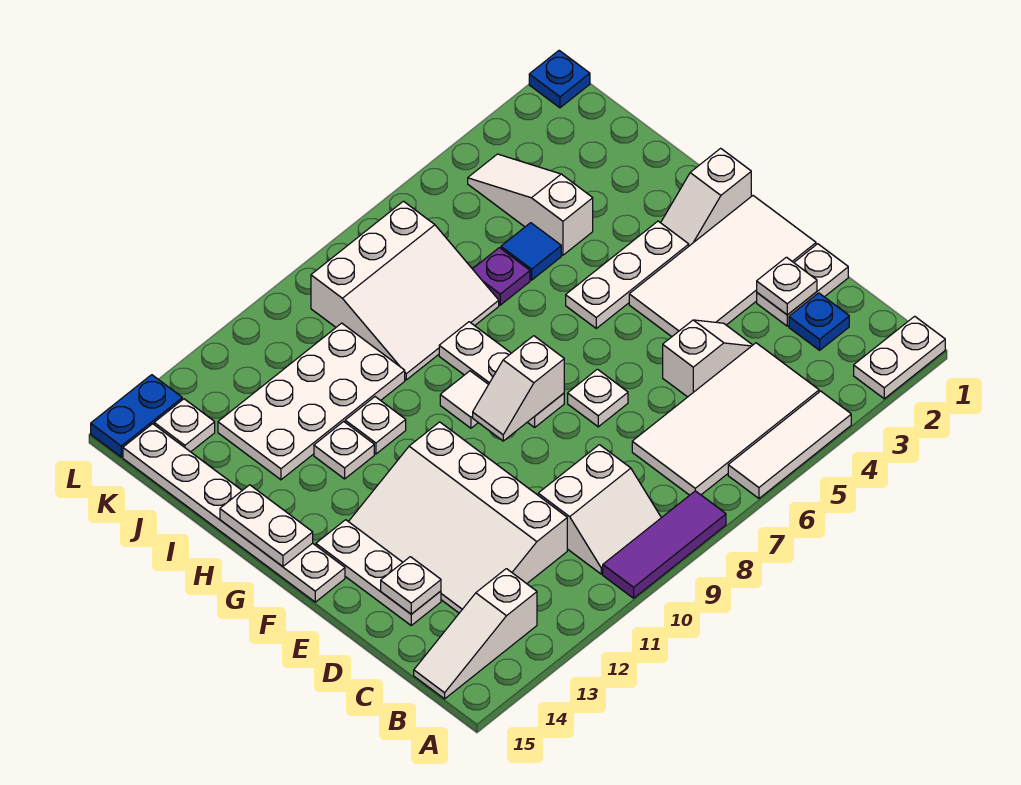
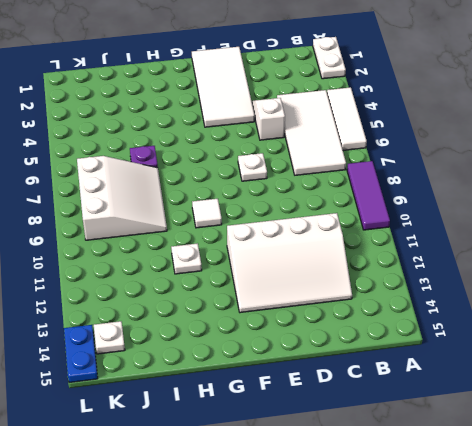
none -> white 2x2 slope [538,445,661,574]
none -> white 1x3 slope [414,569,537,699]
none -> blue 1x1 plate [789,293,849,350]
none -> white 1x2 plate [757,244,848,326]

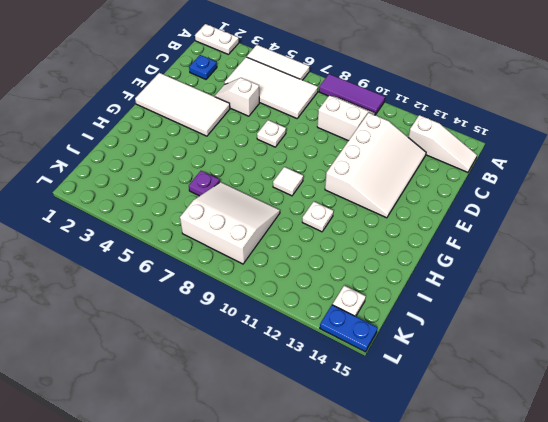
none -> white 1x2 plate [757,244,848,326]
none -> white 1x3 plate [316,520,441,625]
none -> white 1x3 plate [439,322,564,427]
none -> white 1x6 plate [123,424,345,602]

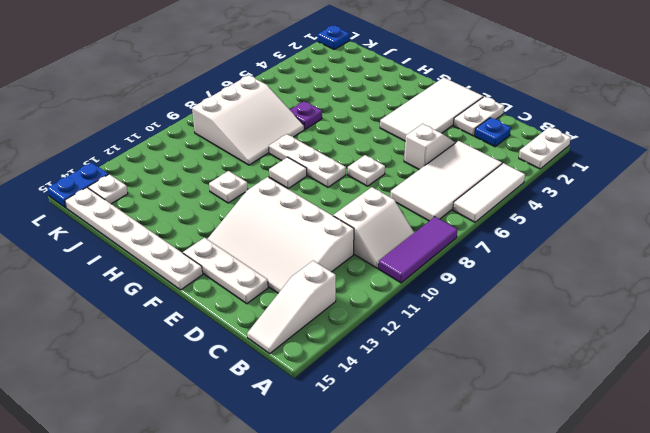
none -> white 1x2 slope [661,148,751,246]
none -> white 1x3 plate [566,221,689,328]
none -> white 1x1 plate [314,421,374,479]
none -> white 1x3 slope [468,154,593,255]

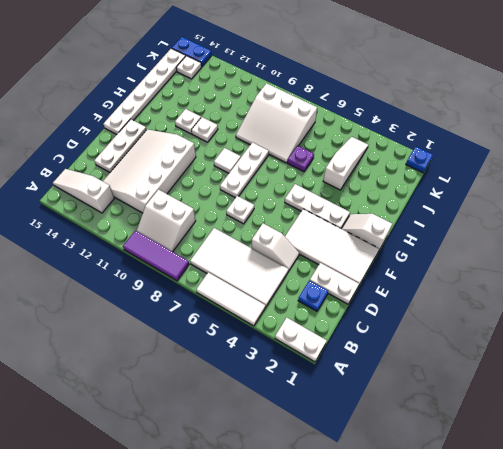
none -> blue 1x1 tile [501,223,561,280]
none -> white 2x4 plate [218,323,405,480]
none -> white 1x1 plate [757,257,817,315]
none -> white 1x1 plate [381,557,441,614]

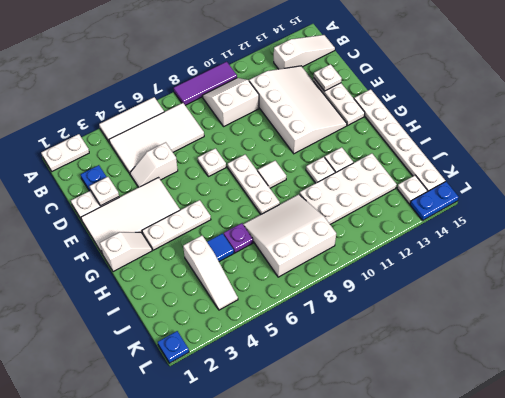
none -> white 1x2 slope [473,336,564,441]
none -> white 1x2 plate [220,485,313,567]

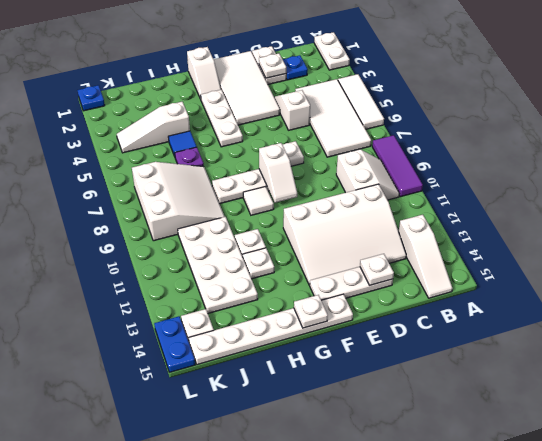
white 1x1 plate [294,295,328,328] -> white 1x2 plate [220,485,313,567]

